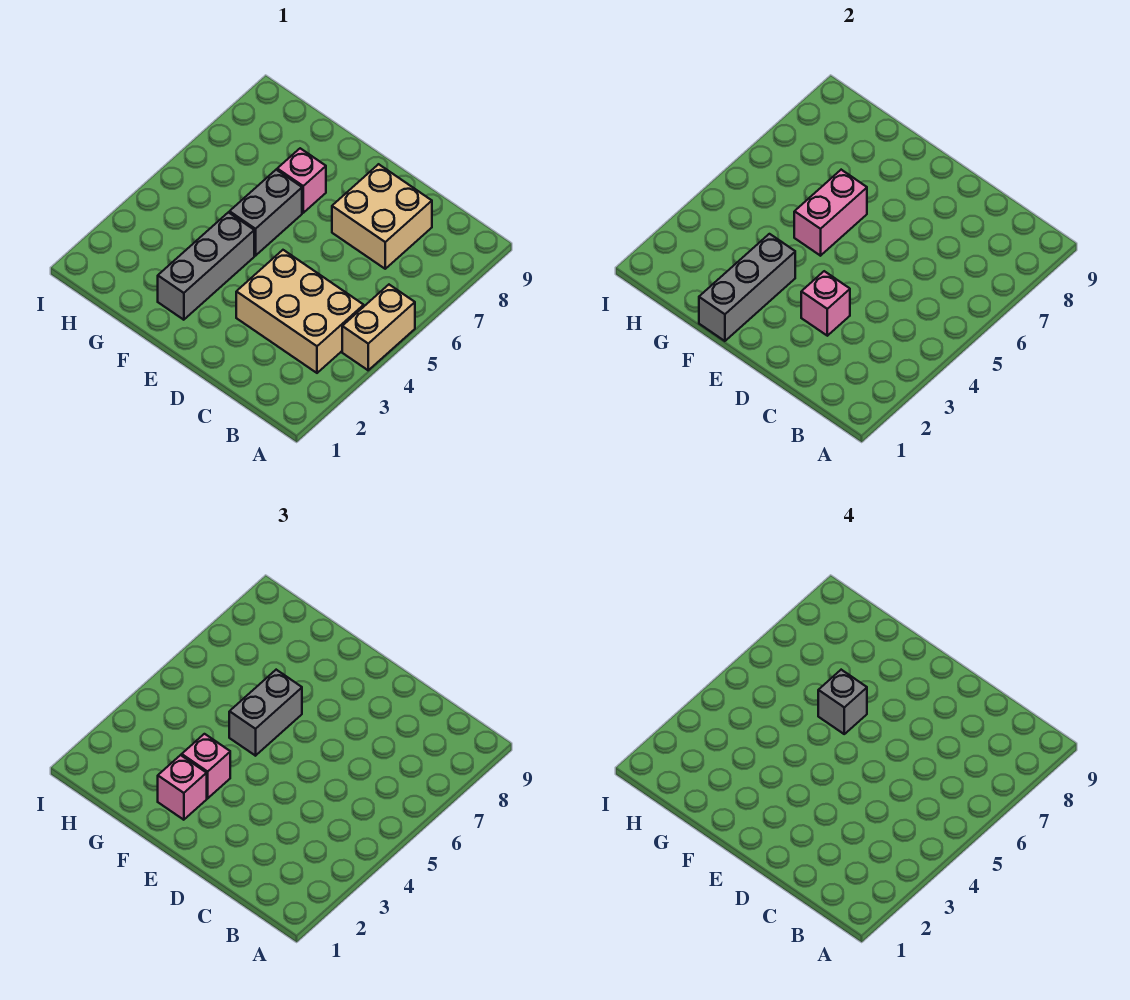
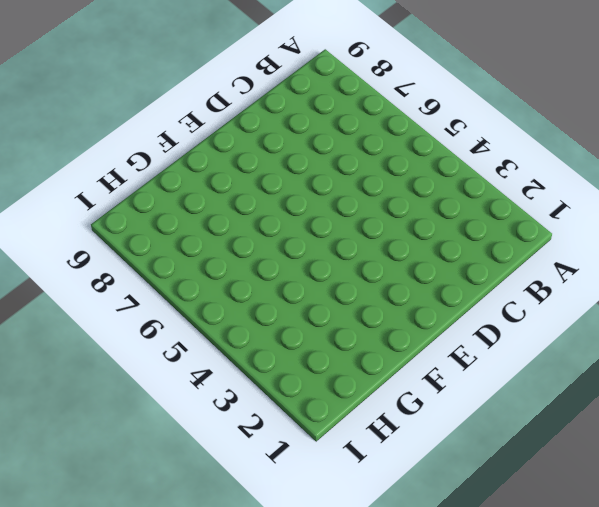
none -> tan 1x2 brick [342,285,415,370]
none -> tan 2x3 brick [236,250,364,373]
none -> tan 2x2 brick [332,164,432,269]

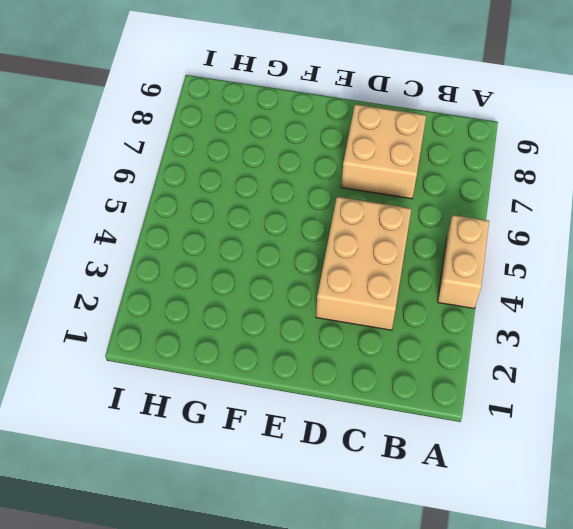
tan 2x3 brick [316,197,411,330] -> tan 2x3 brick turned to [236,250,364,373]
none -> grey 1x3 brick [158,212,254,320]
none -> grey 1x2 brick [229,170,302,256]
none -> pink 1x1 brick [277,148,326,213]

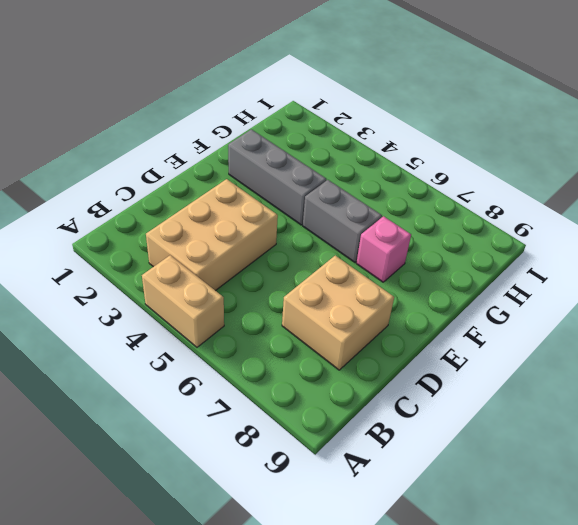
none -> pink 1x1 brick [801,271,850,336]
none -> grey 1x3 brick [699,234,795,341]
none -> pink 1x2 brick [794,170,867,256]

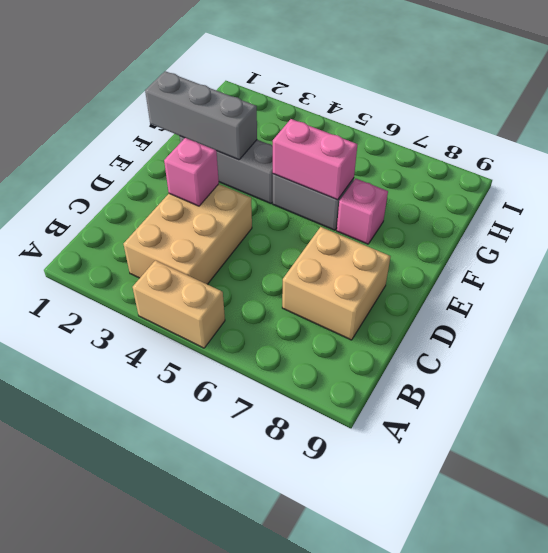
none -> pink 1x1 brick [158,755,207,820]
none -> pink 1x1 brick [182,734,230,798]
none -> grey 1x2 brick [229,670,302,756]

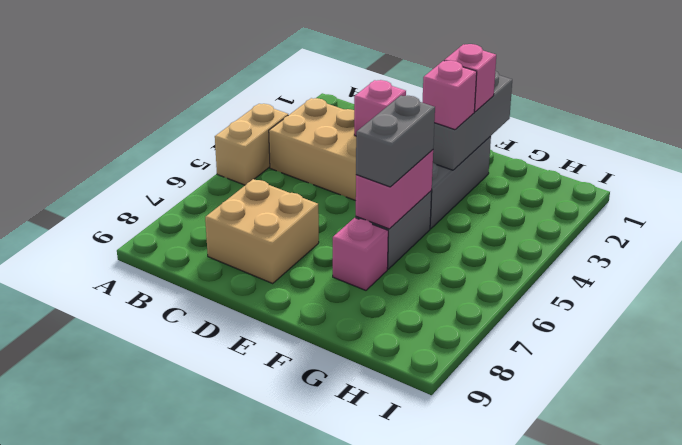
none -> grey 1x1 brick [818,670,867,734]

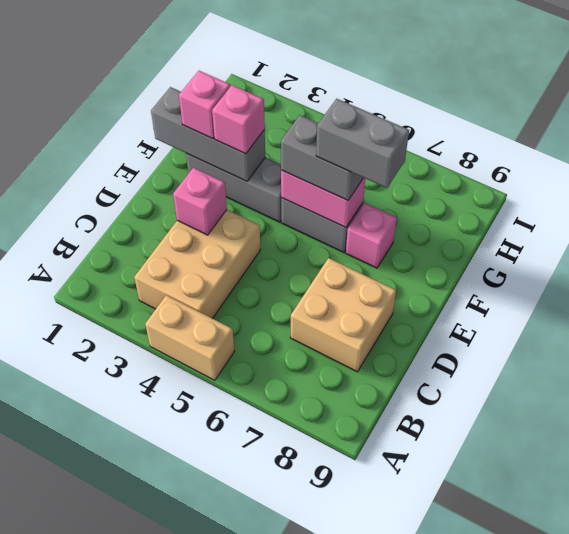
grey 1x2 brick [316,99,409,188] -> grey 1x1 brick [818,670,867,734]

